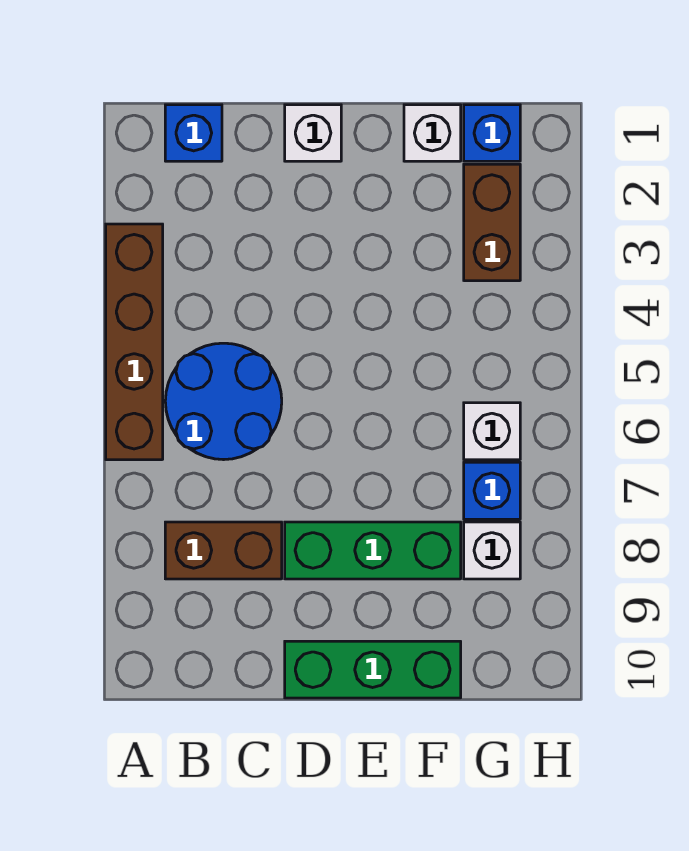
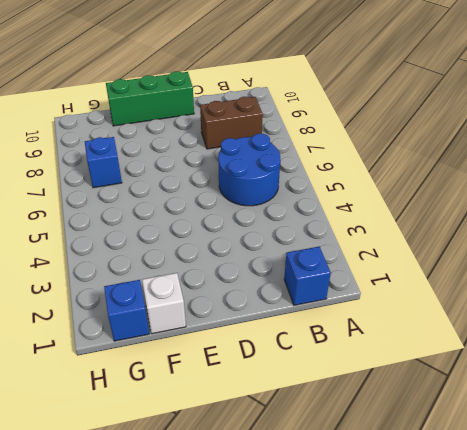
none -> brown 1x4 brick [106,224,163,460]
none -> white 1x1 brick [285,105,341,161]
none -> green 1x3 brick [285,522,461,579]

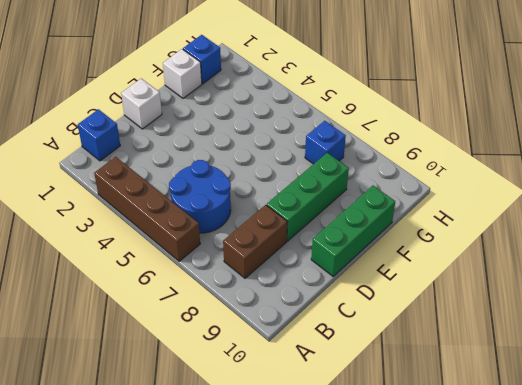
none -> brown 1x2 brick [464,164,520,281]
none -> white 1x1 brick [464,403,520,460]
none -> white 1x1 brick [464,522,520,579]

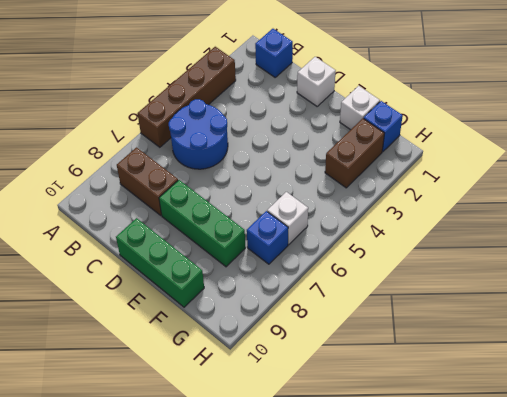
none -> white 1x1 brick [464,522,520,579]

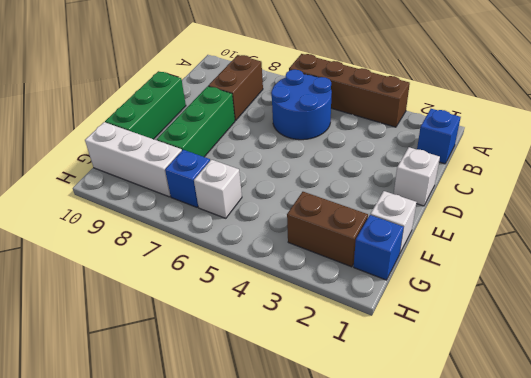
white 1x3 brick [85,122,182,197] -> white 1x1 brick [464,522,520,579]

